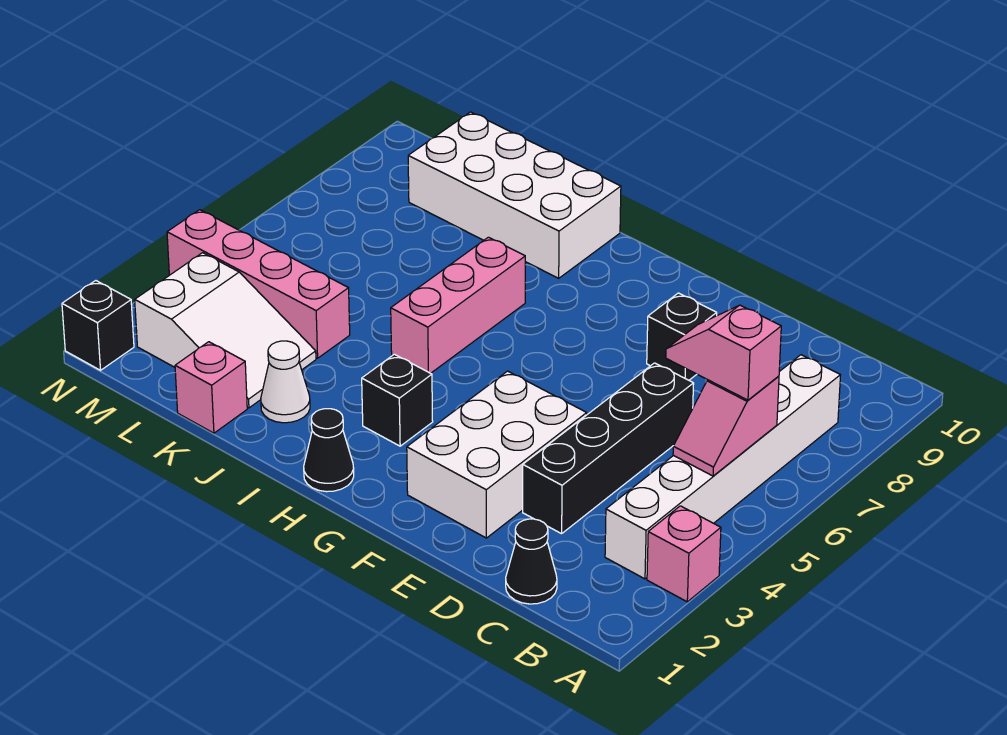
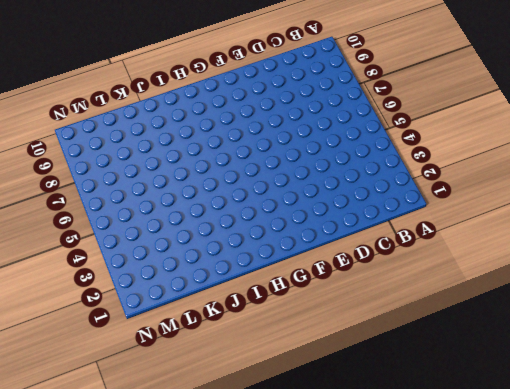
none -> pink 1x1 brick [647,506,721,602]
none -> white 1x6 brick [605,355,840,579]
none -> black 1x1 cone [506,519,557,604]

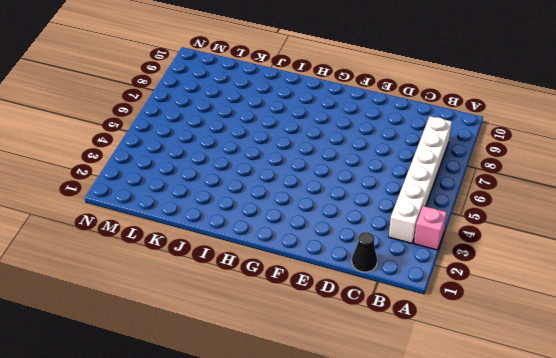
none -> black 1x4 brick [523,363,694,534]
none -> white 2x3 brick [407,371,587,538]
none -> black 1x1 brick [647,293,717,380]

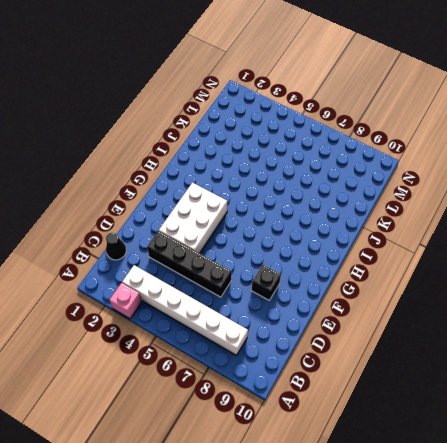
white 2x3 brick [159,183,227,253] -> white 2x3 brick turned to [407,371,587,538]
none -> black 1x1 cone [304,409,354,492]
none -> black 1x1 brick [362,354,433,446]
none -> pink 1x3 brick [391,237,525,373]

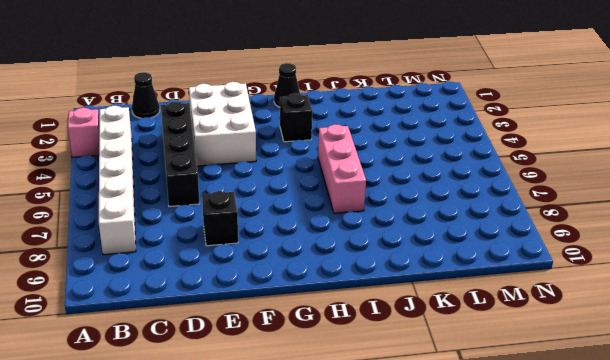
none -> white 2x4 brick [408,112,621,278]
none -> white 1x1 cone [261,341,310,423]
none -> pink 1x1 brick [175,342,247,433]

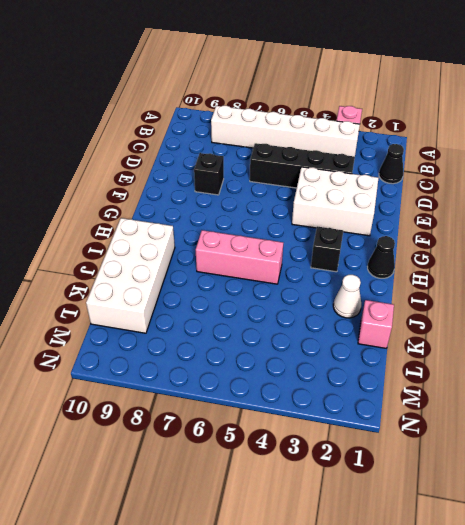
none -> white 2x3 slope [135,253,316,408]
none -> pink 1x4 brick [167,210,350,358]
none -> black 1x1 brick [62,281,134,370]

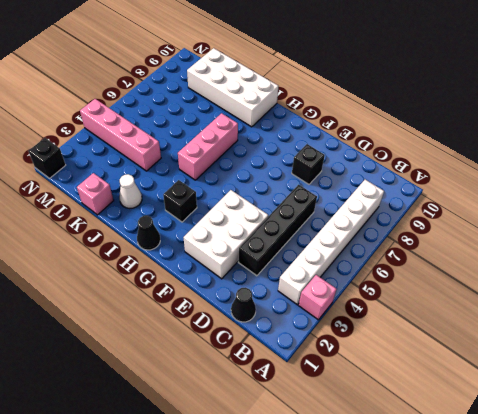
none -> white 2x3 slope [135,253,316,408]
none -> pink 1x2 slope [673,376,779,476]
none -> pink 1x2 slope [666,305,781,400]

